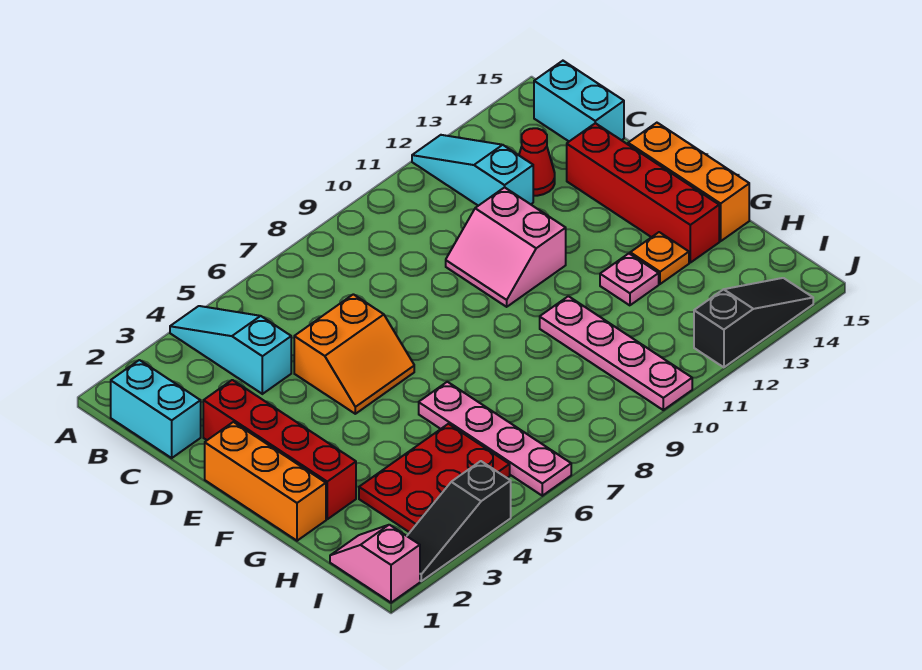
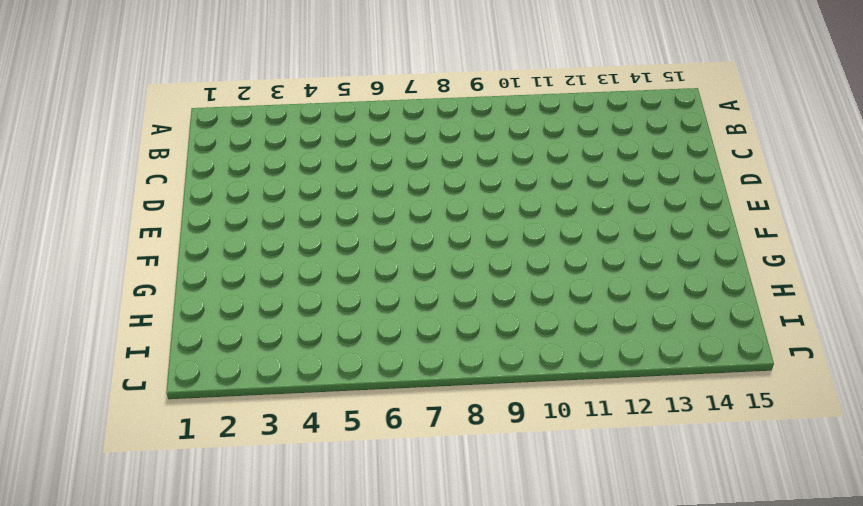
none -> cyan 1x3 slope [170,306,291,394]
none -> cyan 1x3 slope [412,135,533,206]
none -> cyan 1x2 brick [111,360,201,458]

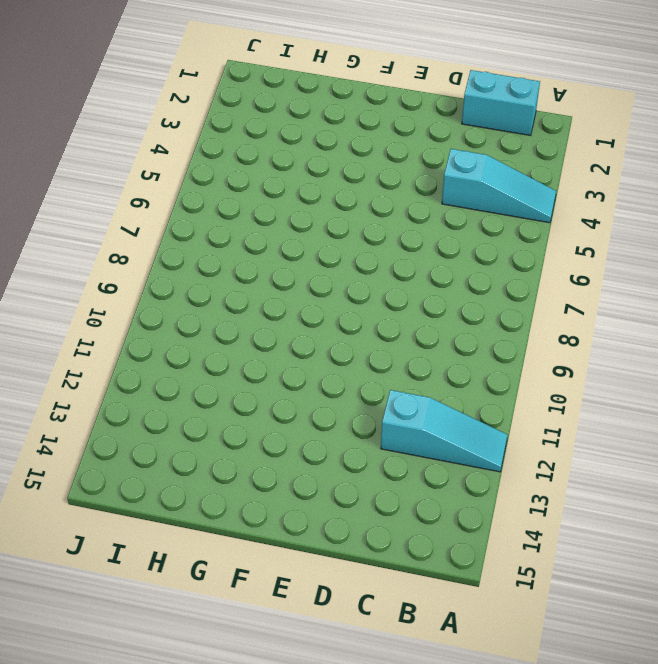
none -> cyan 1x2 brick [534,61,624,141]
none -> red 1x1 cone [519,128,555,196]
none -> red 1x4 brick [203,380,356,519]

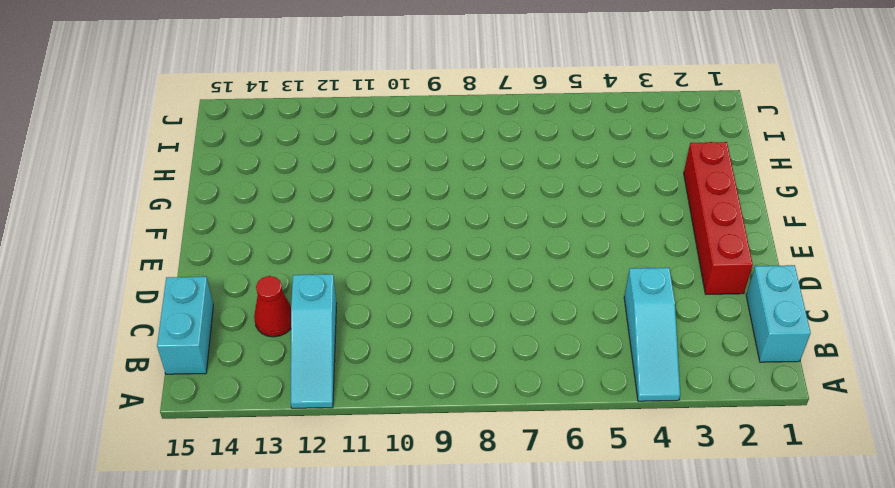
none -> orange 2x2 slope [294,294,414,414]
none -> pink 2x2 slope [446,187,566,307]
none -> red 1x4 brick [567,123,719,263]

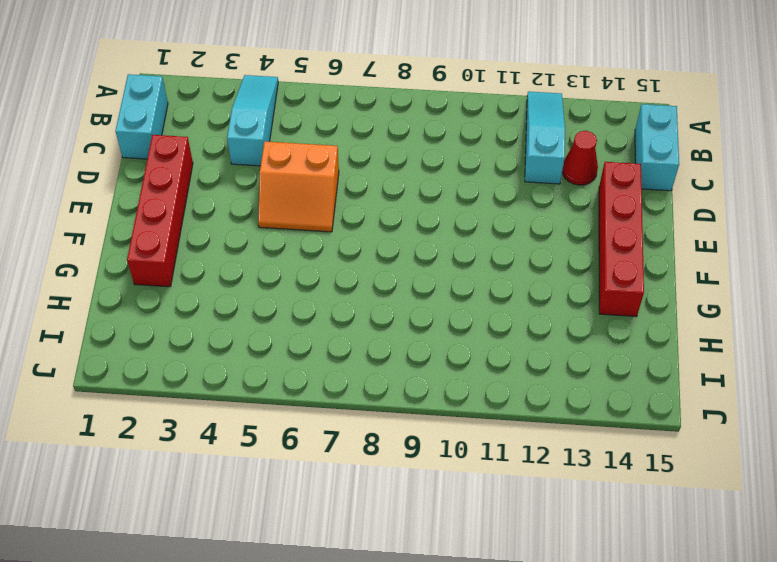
none -> pink 2x2 slope [446,187,566,307]
none -> orange 1x3 brick [205,422,326,541]
none -> orange 1x3 brick [628,123,749,241]

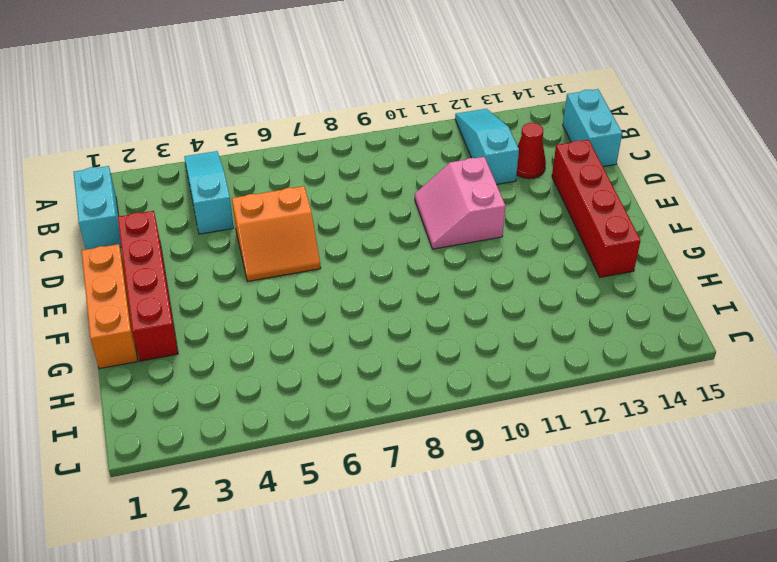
none -> orange 1x3 brick [628,123,749,241]
none -> pink 1x4 plate [419,382,571,496]
none -> pink 1x4 plate [540,296,692,410]

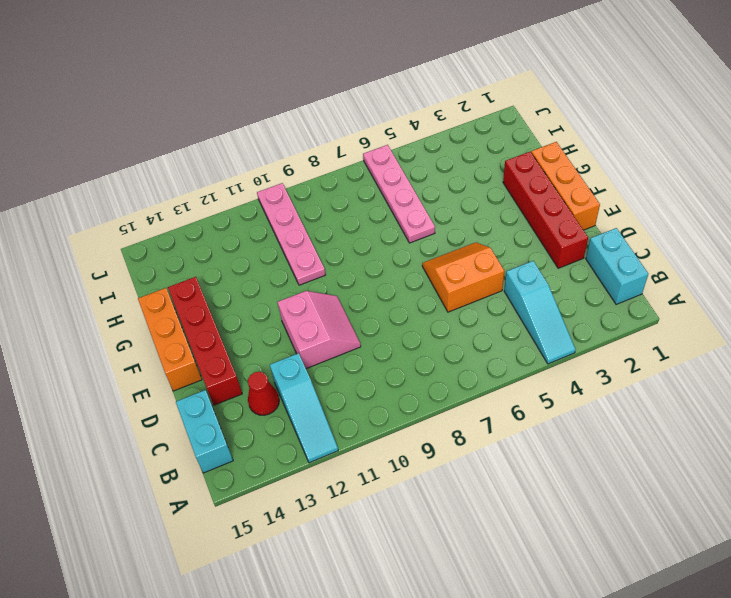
none -> pink 1x1 plate [600,254,659,305]
none -> orange 1x1 plate [630,232,689,284]
none -> red 2x3 plate [359,424,510,532]

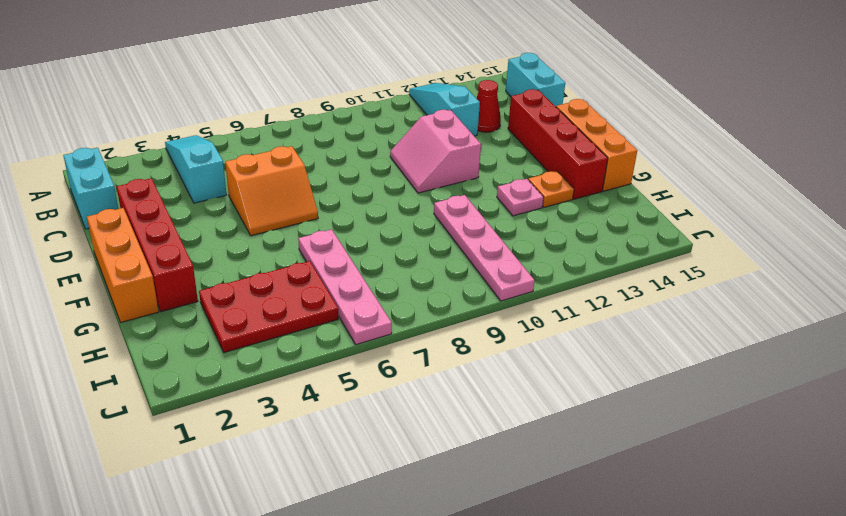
none -> pink 1x2 slope [330,525,420,603]
none -> black 1x3 slope [407,461,511,581]
none -> black 1x3 slope [694,278,813,367]

